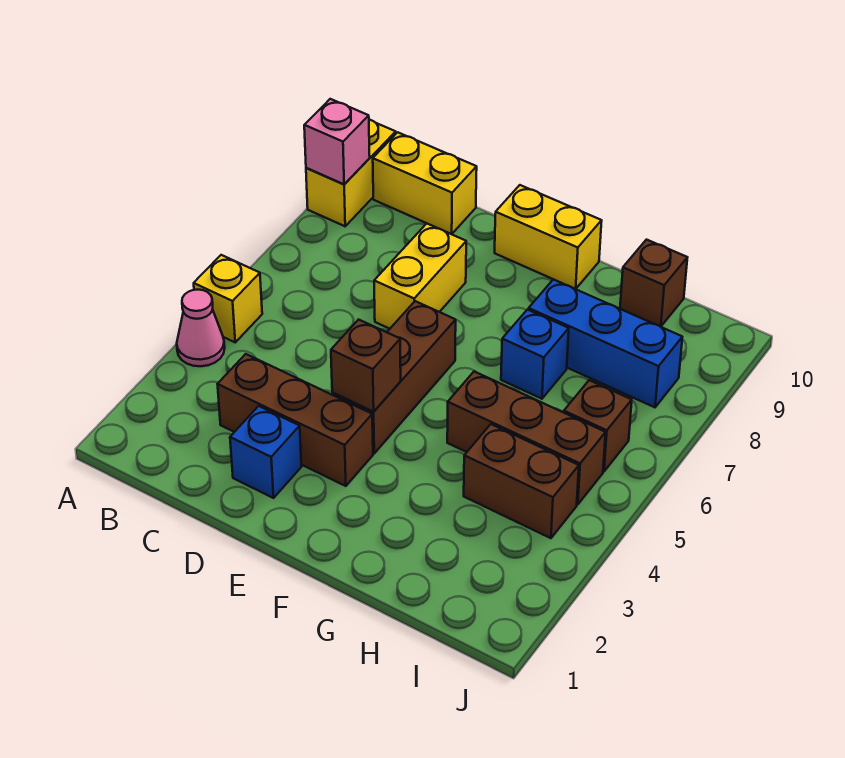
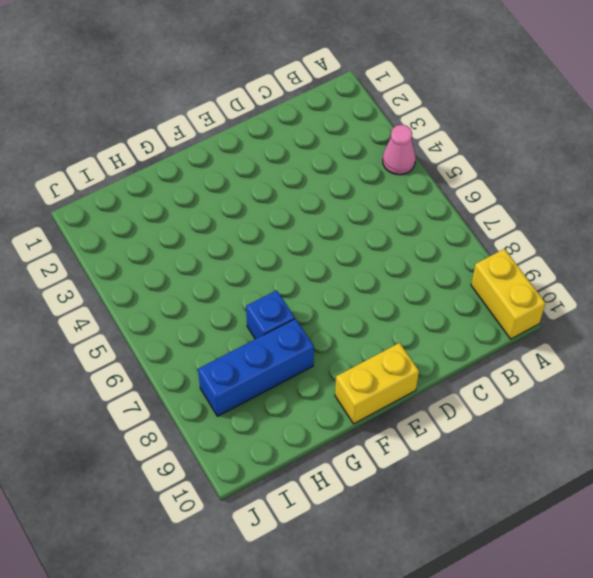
none -> yellow 1x1 brick [194,255,262,342]
none -> yellow 1x2 brick [373,132,477,234]
none -> brown 1x3 brick [218,354,373,486]

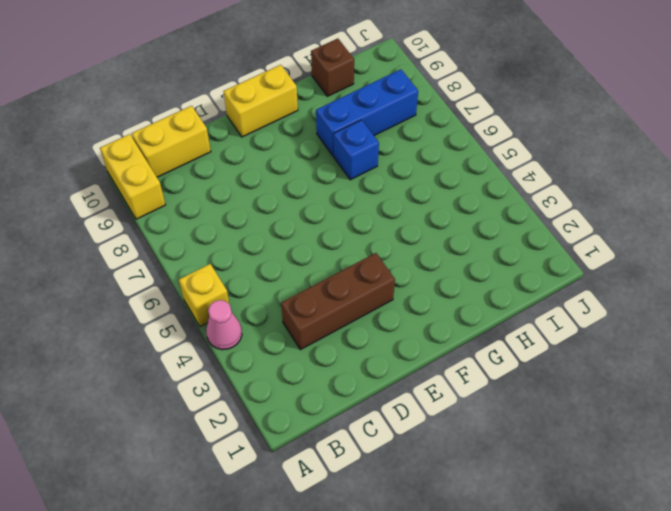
none -> blue 1x1 brick [230,406,301,498]
none -> yellow 1x2 brick [374,224,466,329]
none -> brown 1x3 brick [332,301,456,453]

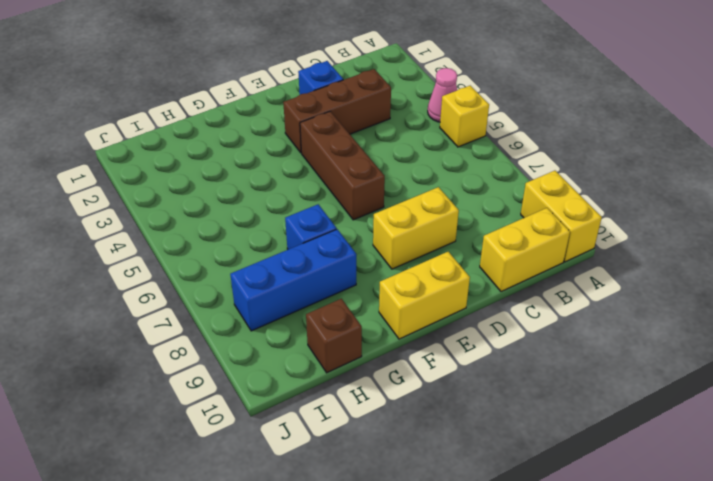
yellow 1x2 brick [373,187,459,269] -> yellow 1x2 brick turned to [374,224,466,329]
none -> brown 1x3 brick [447,372,606,505]
none -> brown 1x2 brick [464,424,579,538]
none -> brown 1x1 brick [564,380,632,471]

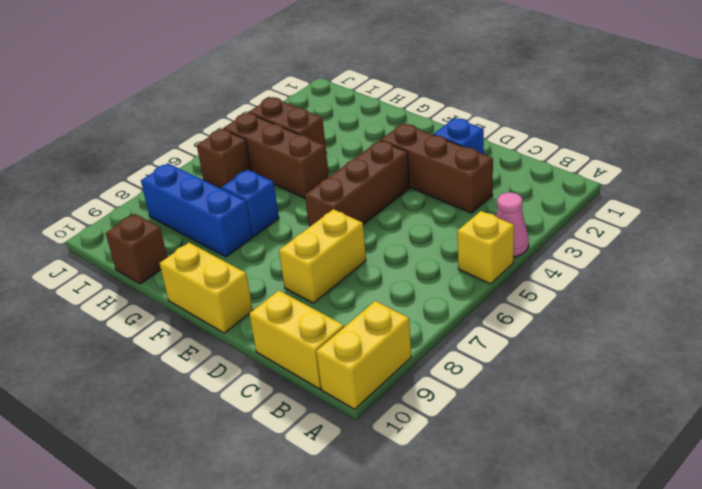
none -> pink 1x1 brick [304,99,370,184]
none -> brown 1x1 brick [331,320,401,412]

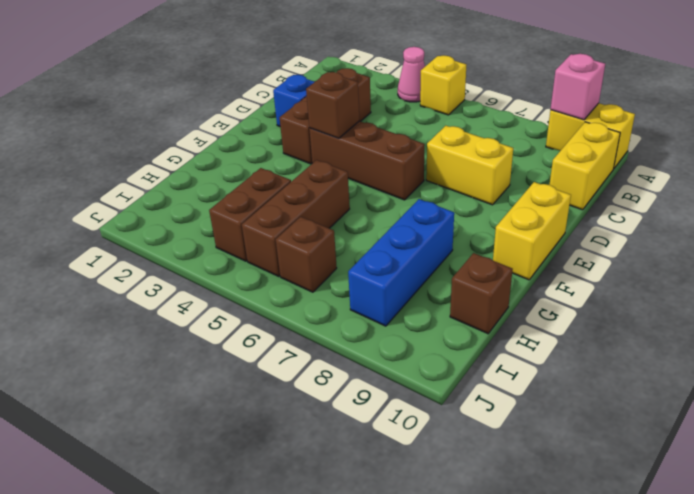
none -> blue 1x1 brick [501,310,569,399]

